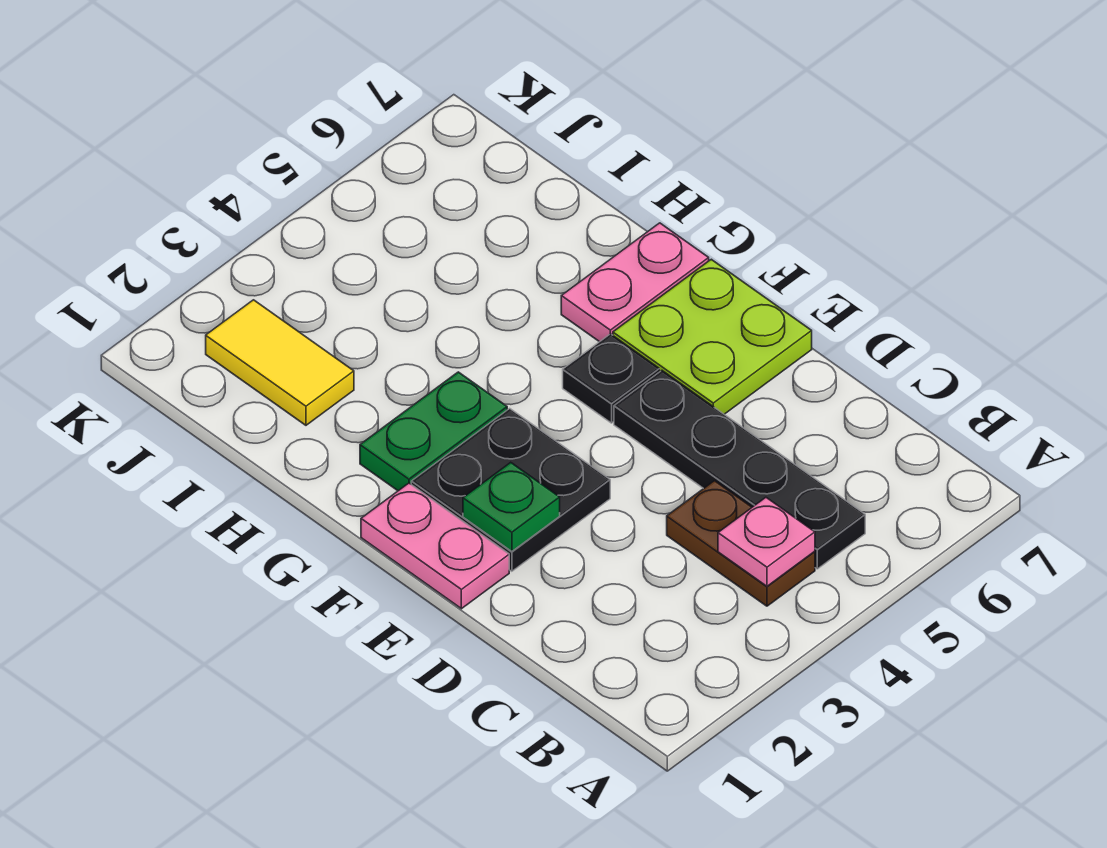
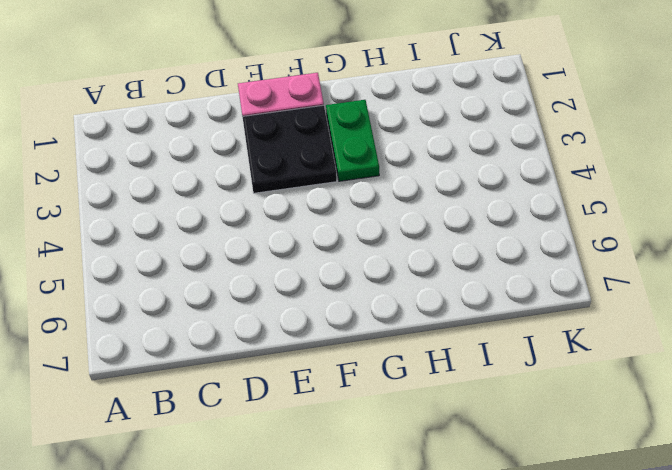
none -> brown 1x2 plate [667,481,815,606]
none -> black 1x4 plate [614,371,865,569]

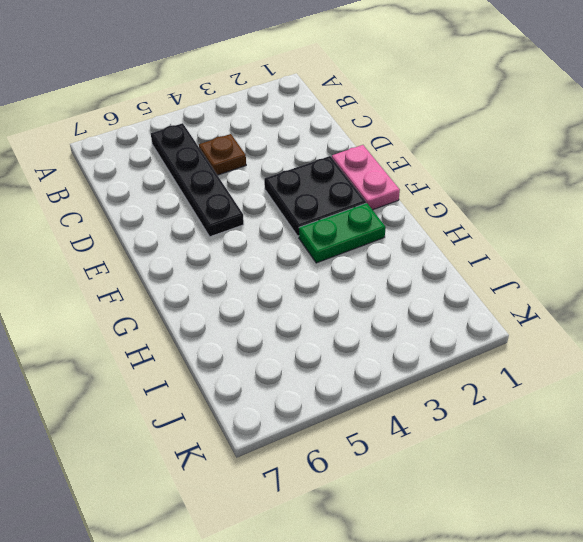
brown 1x1 plate [199,134,246,175] -> brown 1x2 plate [667,481,815,606]
none -> lime 2x2 plate [613,259,812,414]
none -> black 1x1 plate [563,334,659,423]

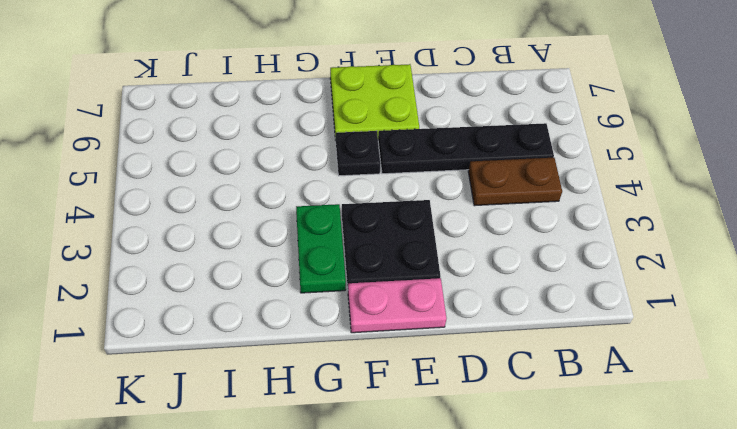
none -> pink 1x2 plate [561,223,709,342]
none -> yellow 1x2 tile [206,300,354,425]

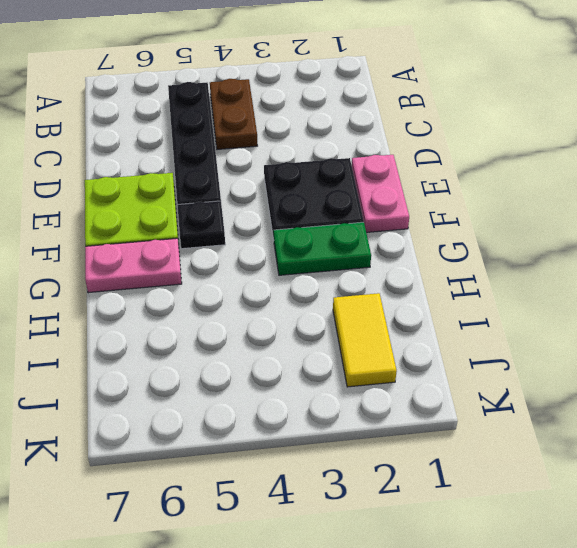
none -> pink 1x1 plate [718,497,815,586]
none -> green 1x1 plate [463,462,560,551]

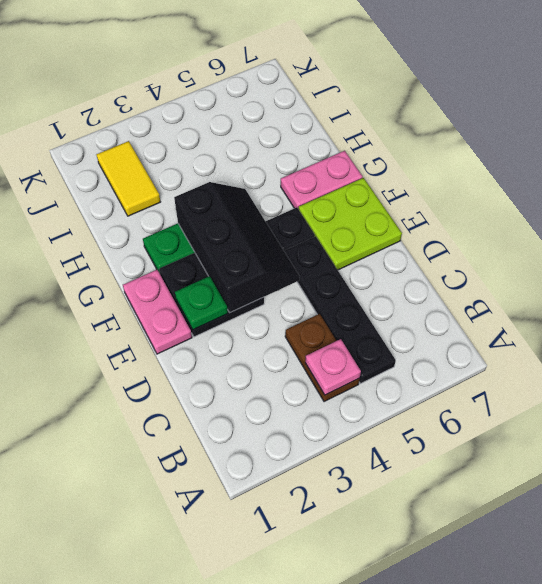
black 2x3 slope [174,182,300,313] -> none

